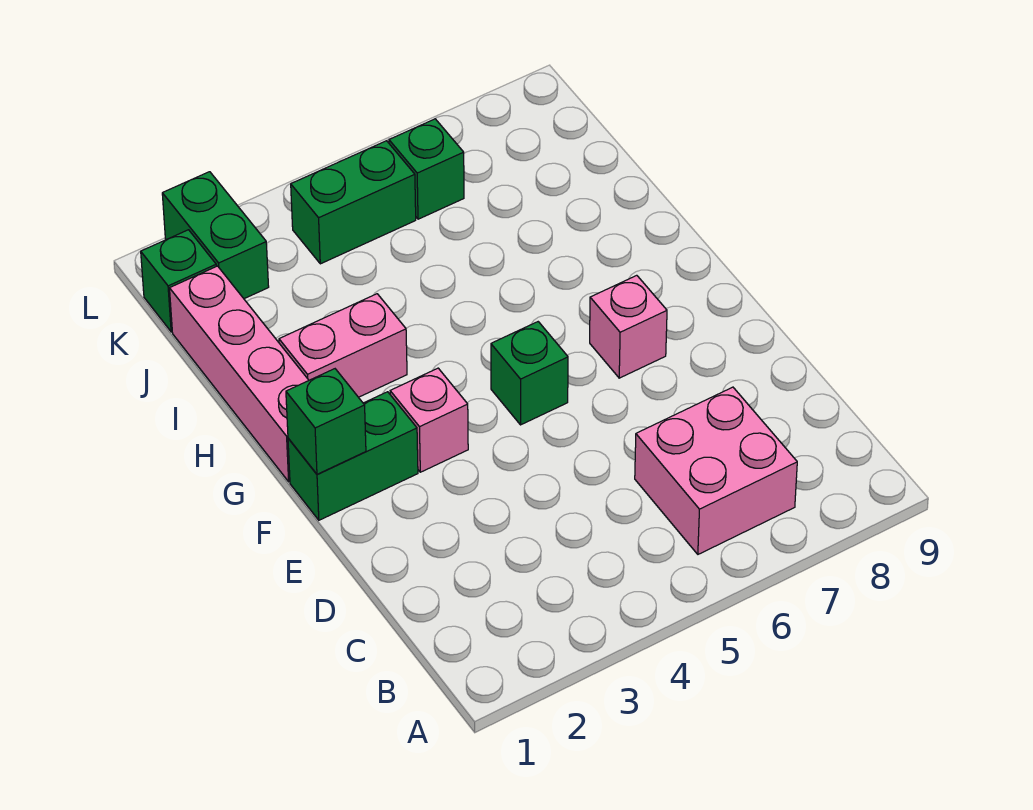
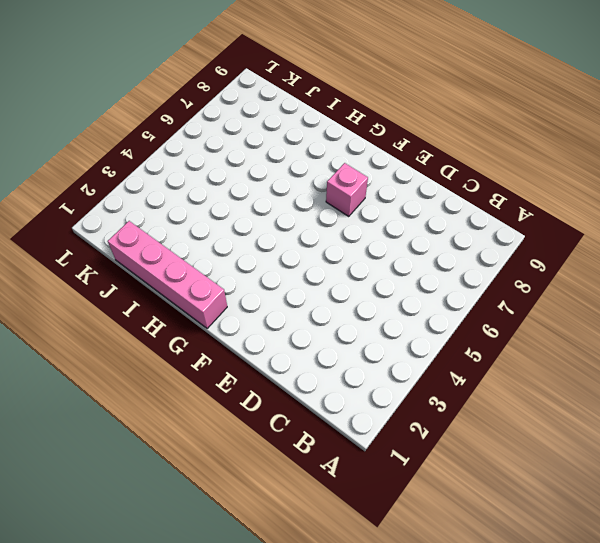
none -> pink 2x2 brick [635,387,797,554]
none -> green 1x2 brick [288,392,418,520]
none -> pink 1x1 brick [390,368,468,472]

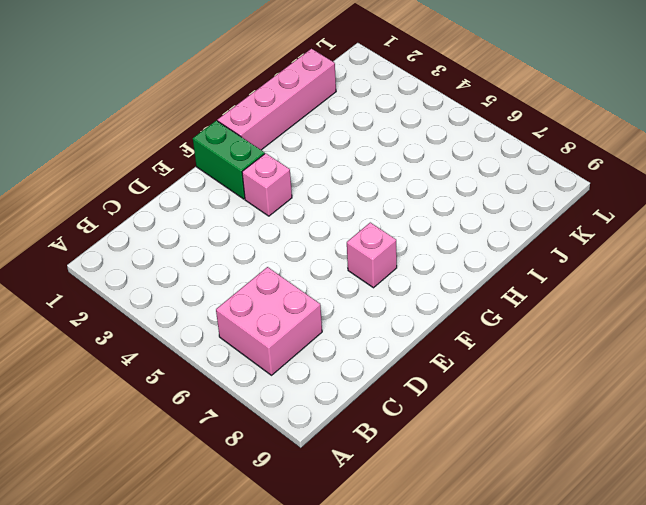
none -> green 1x1 brick [491,322,568,425]
none -> pink 1x2 brick [279,294,407,397]
none -> green 1x1 brick [141,230,216,332]

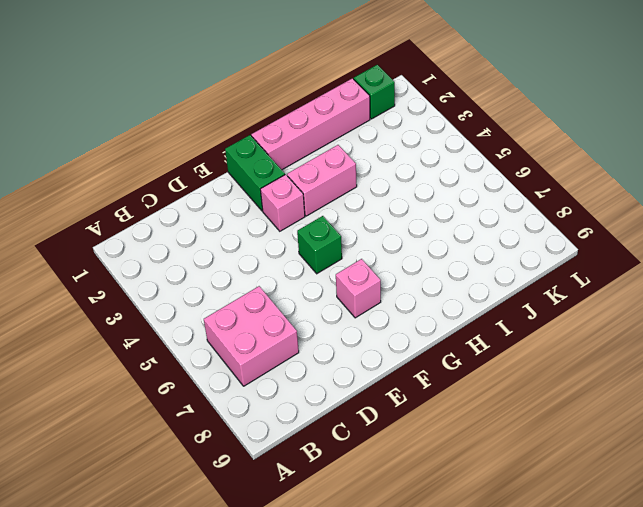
pink 1x2 brick [287,145,357,216] -> pink 1x2 brick turned to [279,294,407,397]
none -> green 1x2 brick [162,172,269,299]
none -> green 1x2 brick [291,141,416,264]
none -> green 1x1 brick [389,119,464,219]

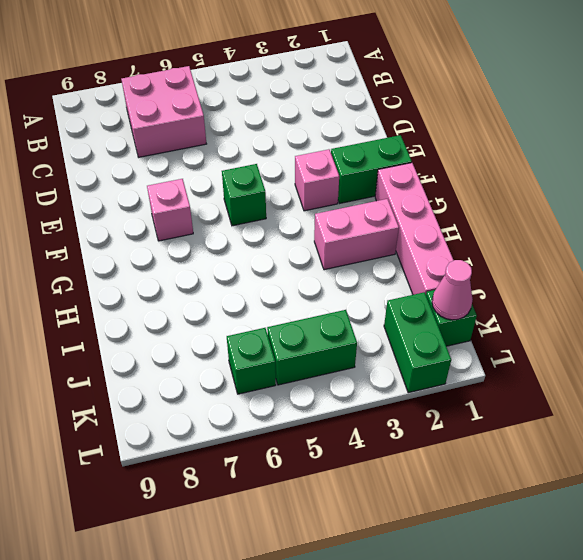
pink 1x1 cone [432,260,473,320] -> none
none -> green 1x1 brick [286,369,366,474]

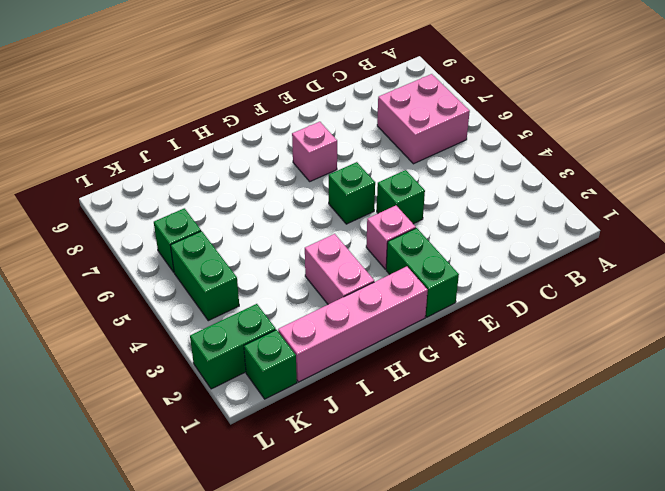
green 1x1 brick [377,170,425,224] -> green 1x1 brick moved to [286,369,366,474]

